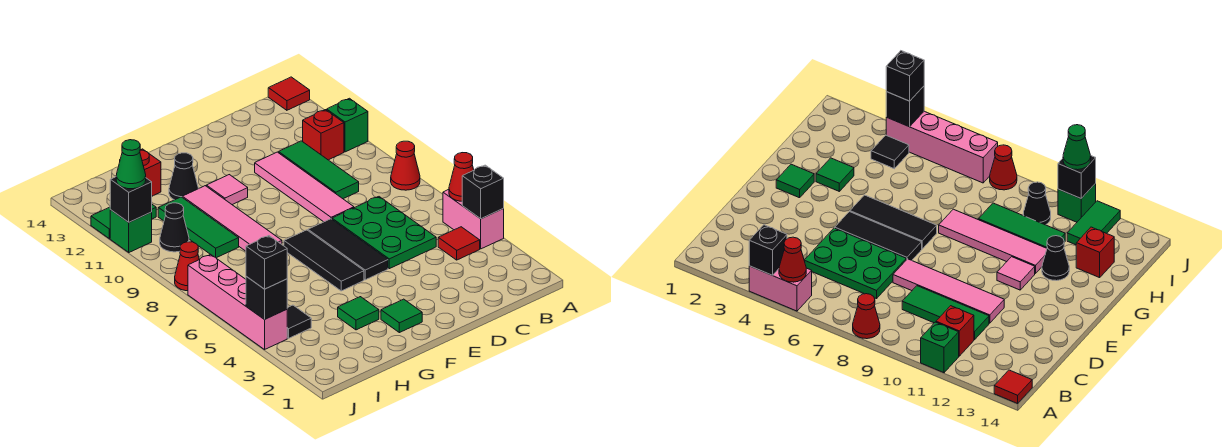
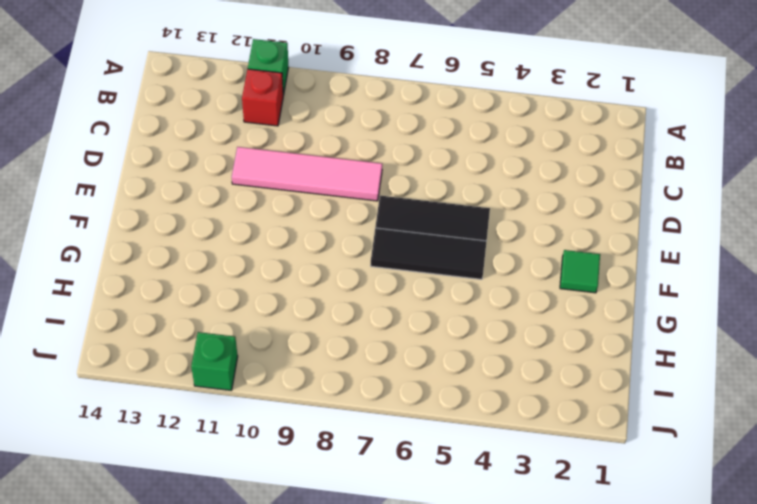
none -> pink 1x2 brick [443,190,504,249]
none -> red 1x1 cone [391,141,420,190]
none -> red 1x1 tile [268,77,310,110]
none -> red 1x1 tile [438,227,480,260]

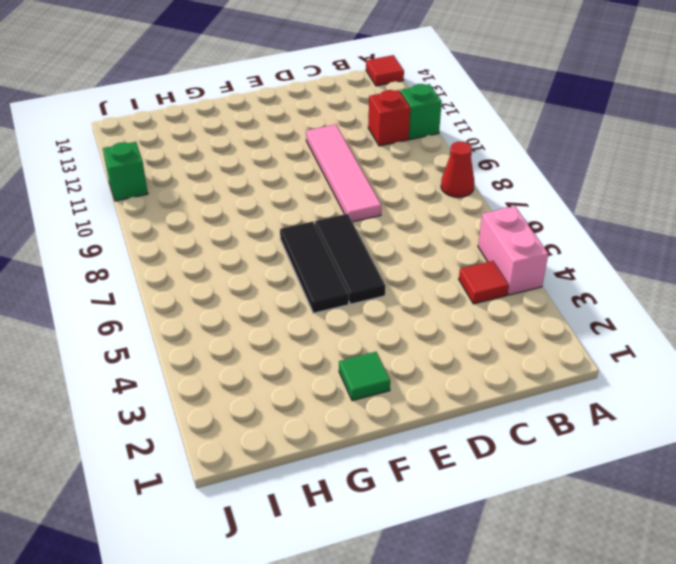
none -> green 2x3 plate [332,197,436,269]
none -> green 1x3 tile [279,141,359,199]
none -> pink 1x1 tile [206,175,248,205]
none -> green 1x1 tile [338,297,379,330]

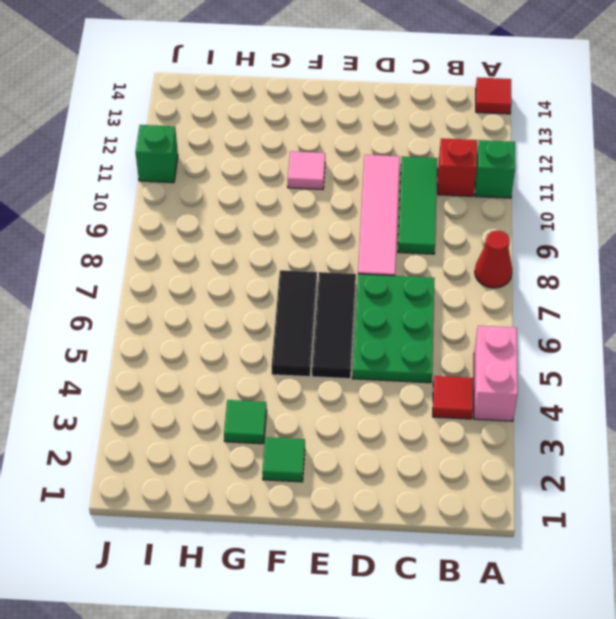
none -> pink 1x4 tile [182,186,282,251]
none -> black 1x1 cone [169,153,198,200]
none -> green 1x3 tile [158,197,239,258]
none -> red 1x1 brick [140,149,161,196]

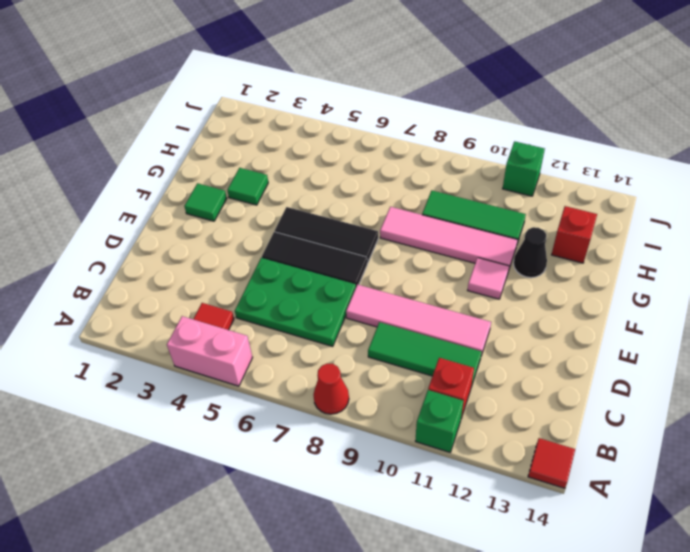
none -> black 1x1 tile [287,305,311,338]
none -> black 1x1 cone [160,203,189,252]
none -> green 1x2 tile [91,205,156,239]
none -> pink 1x4 brick [188,254,287,349]

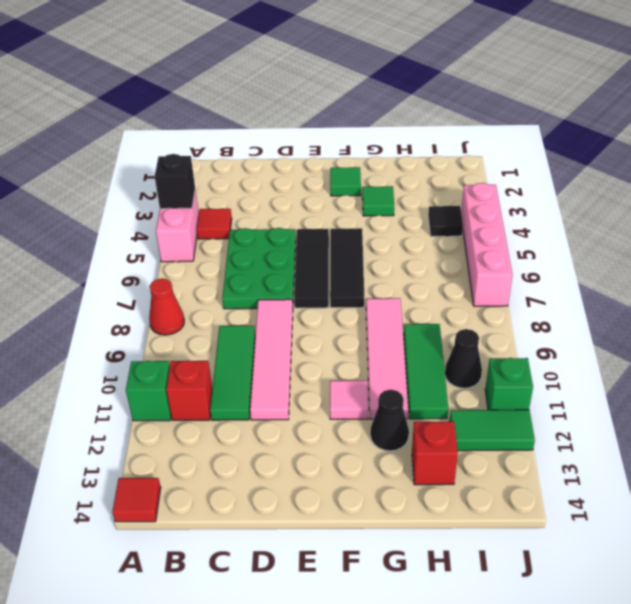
none -> red 1x1 cone [175,242,199,291]
none -> red 1x1 cone [449,153,474,201]
none -> black 1x1 brick [246,277,287,319]
none -> black 1x1 brick [110,177,152,222]

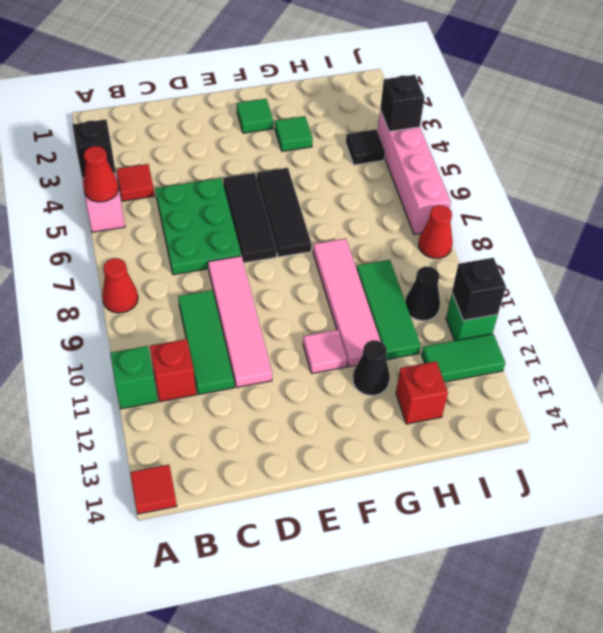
none -> black 1x1 brick [246,236,287,289]
none -> green 1x1 cone [116,140,146,189]

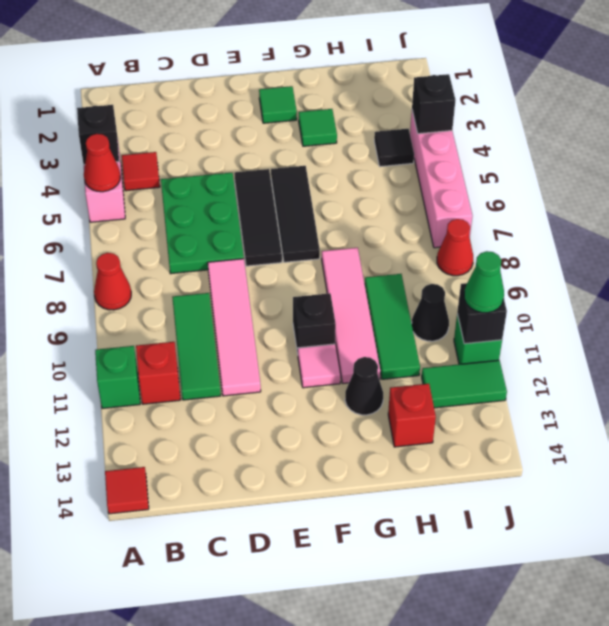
black 1x1 brick [293,293,336,354] -> black 1x1 brick moved to [246,236,287,289]

